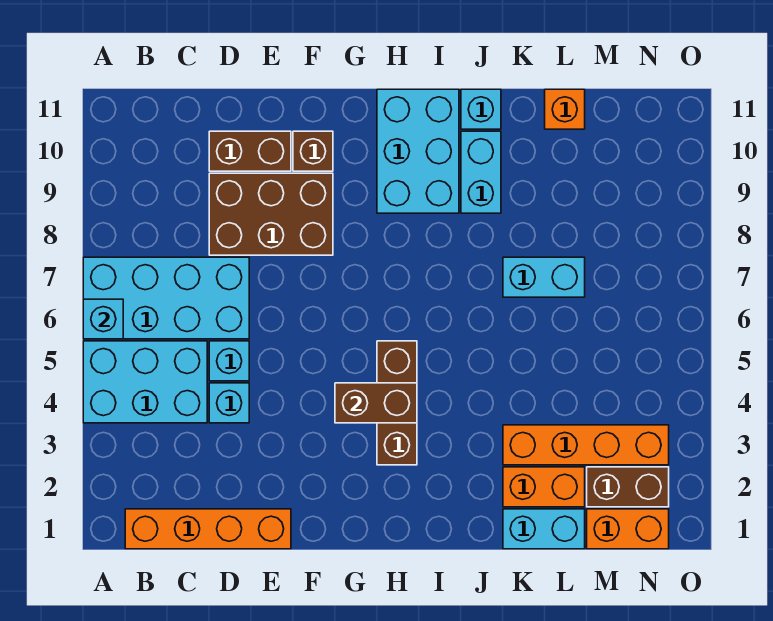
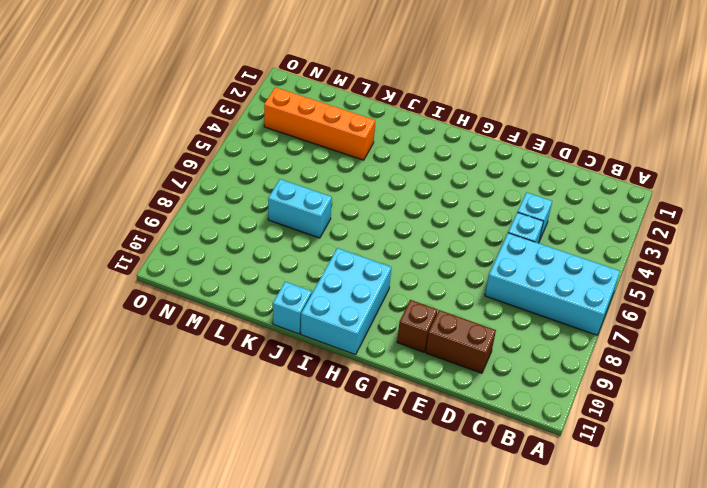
none -> cyan 2x3 brick [83,341,207,423]
none -> orange 1x4 brick [125,509,291,549]
none -> brown 2x3 brick [209,173,333,255]

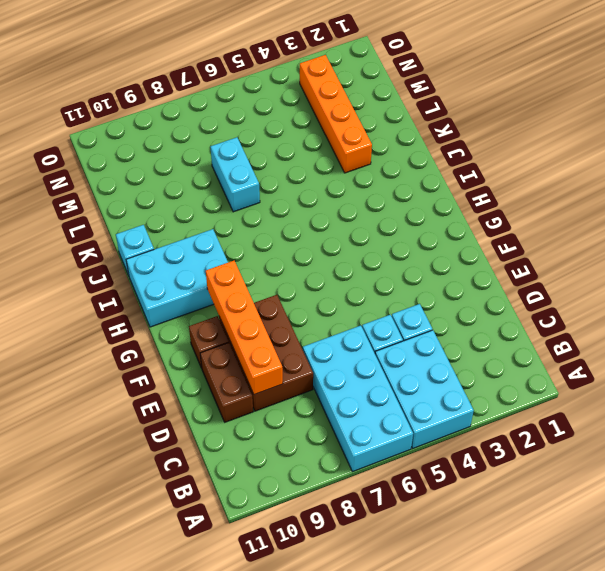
orange 1x4 brick [206,261,283,395] -> orange 1x4 brick moved to [125,509,291,549]
none -> brown 1x3 brick [377,341,417,465]
none -> cyan 1x2 brick [461,131,501,213]
none -> cyan 1x2 brick [503,509,585,549]

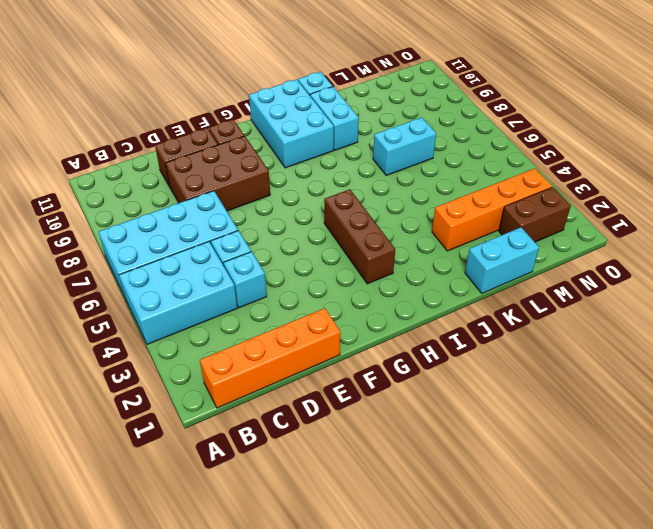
none -> orange 1x2 brick [503,467,585,507]
none -> orange 1x1 brick [545,89,585,129]
none -> orange 1x2 brick [587,509,669,549]

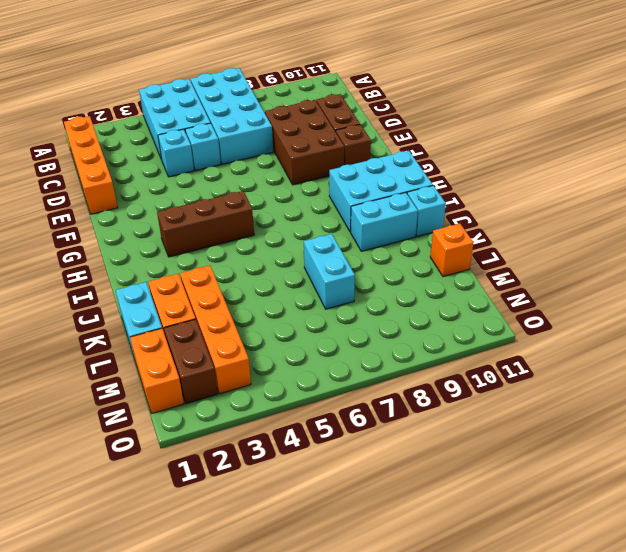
none -> cyan 1x1 brick [83,299,123,339]
none -> brown 1x2 brick [335,383,417,423]

